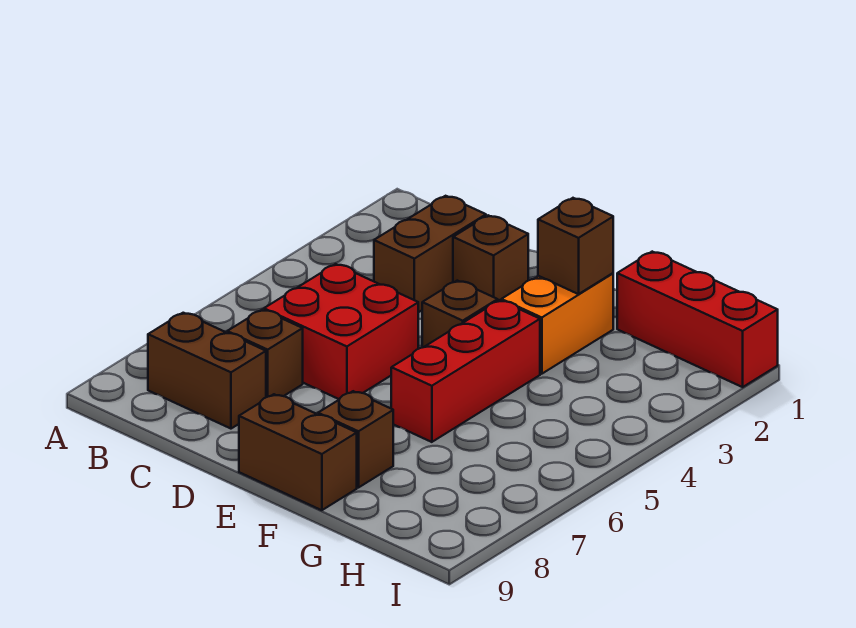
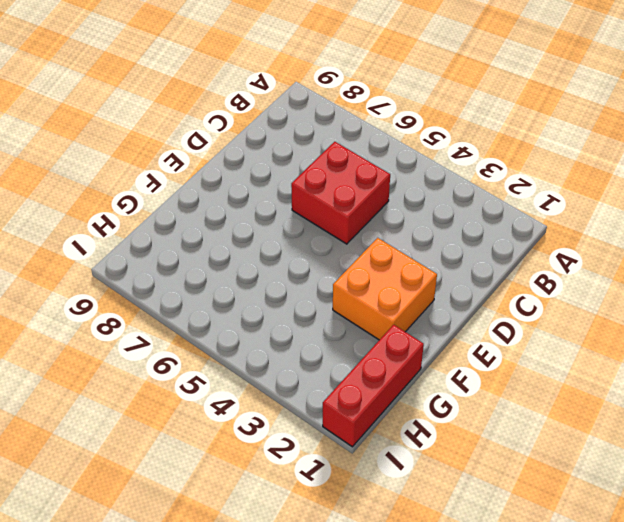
orange 2x2 brick [333,238,437,340] -> orange 1x2 brick [501,273,613,374]
none -> brown 1x2 brick [148,313,266,429]
none -> brown 1x2 brick [374,196,486,312]
none -> brown 1x1 brick [227,310,303,397]

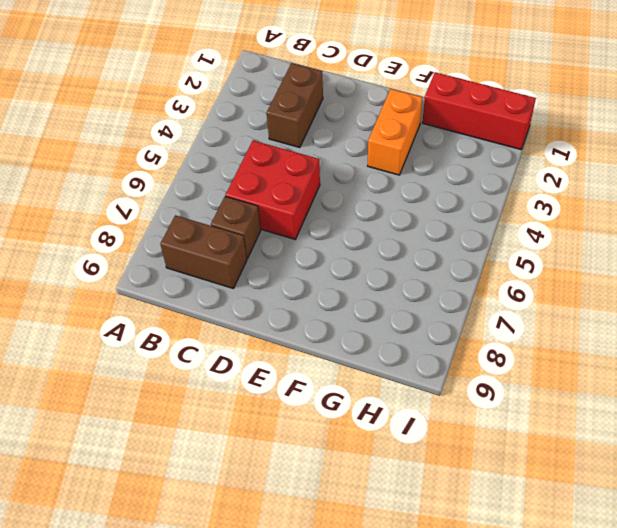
none -> brown 1x1 brick [453,215,528,301]
none -> brown 1x1 brick [422,281,498,347]
none -> brown 1x2 brick [239,394,357,510]

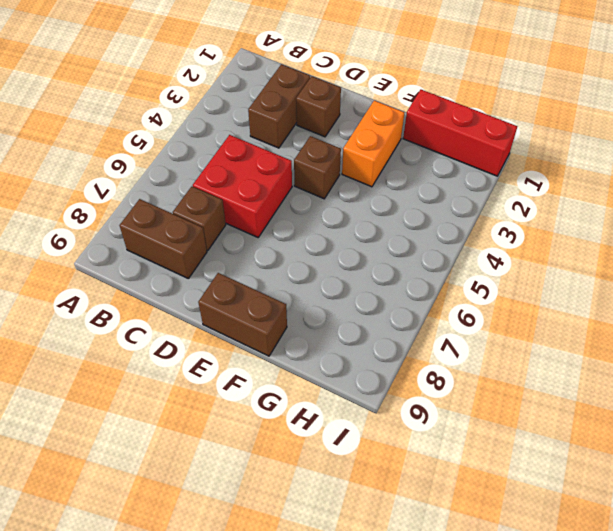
none -> red 1x3 brick [391,300,540,442]
none -> brown 1x1 brick [318,391,393,488]
none -> brown 1x1 brick [538,198,613,294]

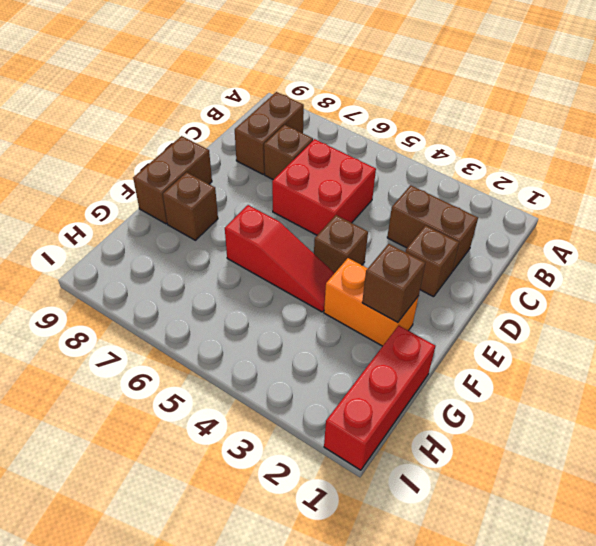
red 1x3 slope [225,205,334,312] -> red 1x3 brick [391,300,540,442]

